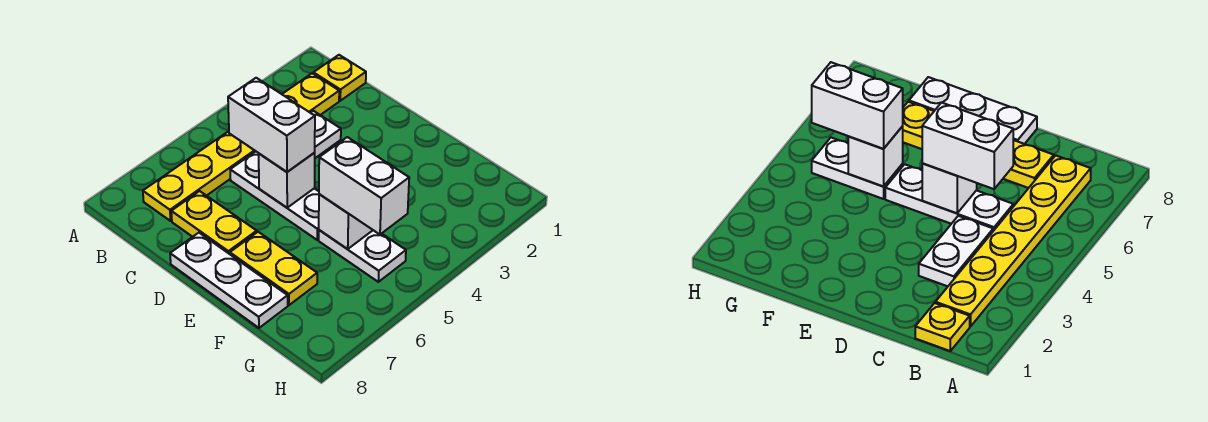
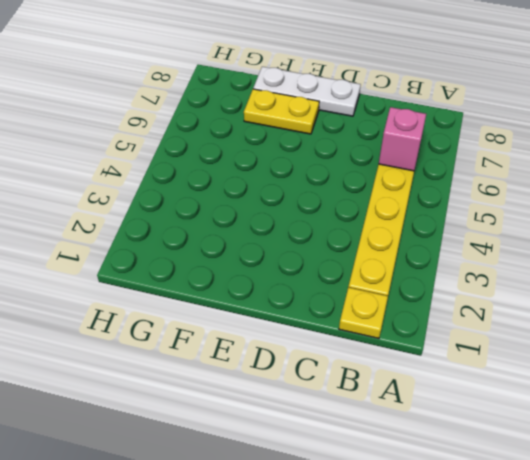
pink 1x1 brick [379,107,426,171] -> none
none -> white 1x2 plate [311,111,341,158]
none -> white 1x3 plate [230,151,319,240]
none -> yellow 1x2 plate [171,191,257,254]

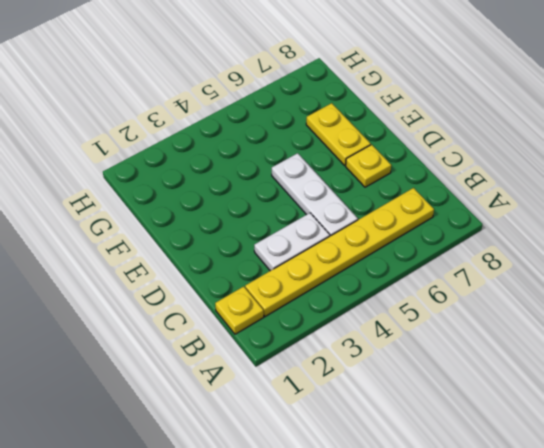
yellow 1x1 plate [346,145,391,187] -> yellow 1x2 plate [171,191,257,254]
none -> white 1x3 plate [170,233,288,328]
none -> white 1x2 plate [319,230,406,282]
none -> white 1x1 brick [259,153,315,208]

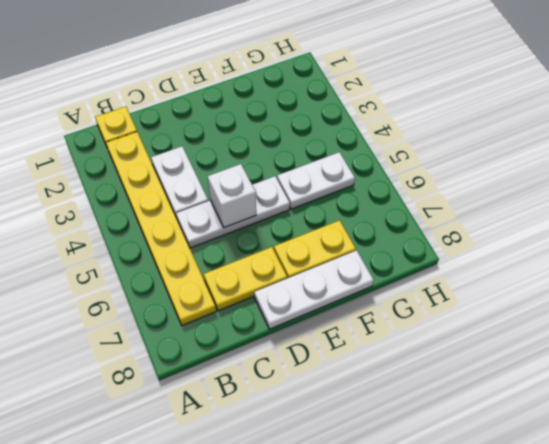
none -> white 1x1 brick [319,194,373,249]
none -> white 1x2 brick [228,78,315,172]
none -> white 1x2 brick [319,137,409,234]

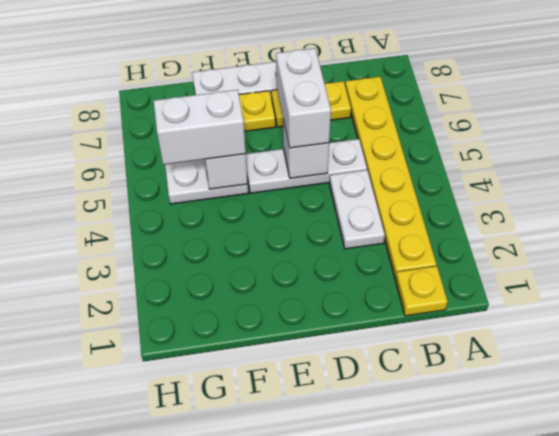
white 1x2 brick [276,48,331,148] -> white 1x2 brick turned to [228,78,315,172]

